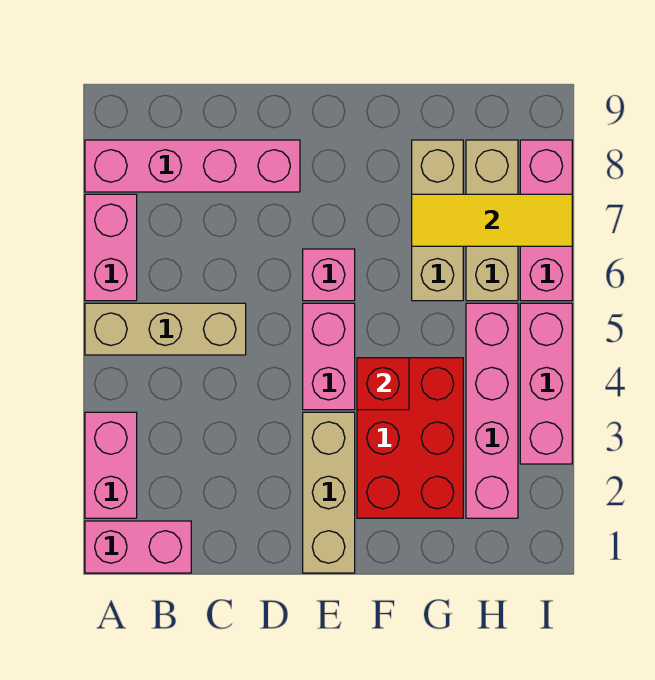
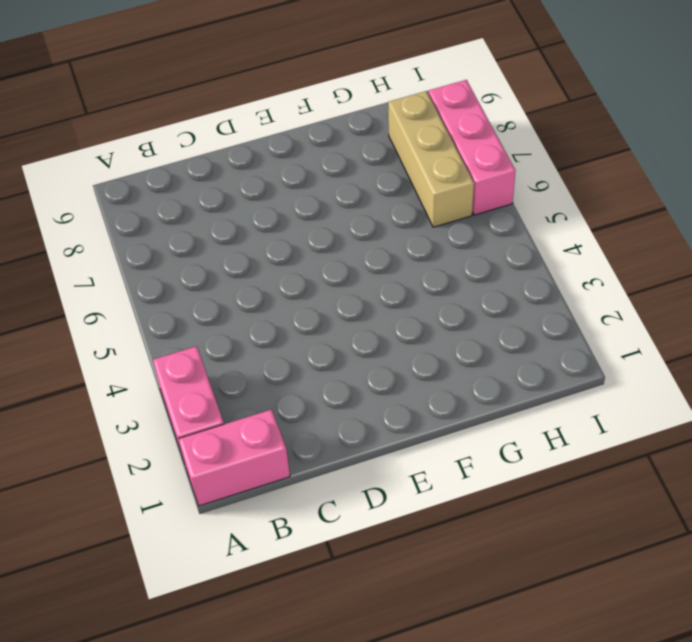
none -> tan 1x3 brick [85,303,246,355]
none -> pink 1x2 brick [85,194,137,301]
none -> pink 1x4 brick [85,140,300,192]

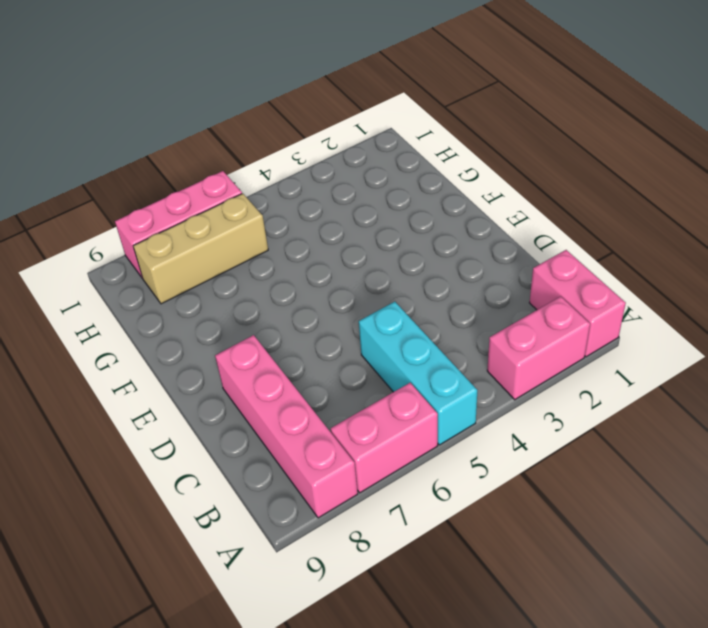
cyan 1x3 brick [359,302,477,445] -> tan 1x3 brick [85,303,246,355]
none -> tan 1x3 brick [303,412,355,573]
none -> pink 1x2 brick [303,303,355,410]
none -> pink 1x1 brick [303,249,355,301]

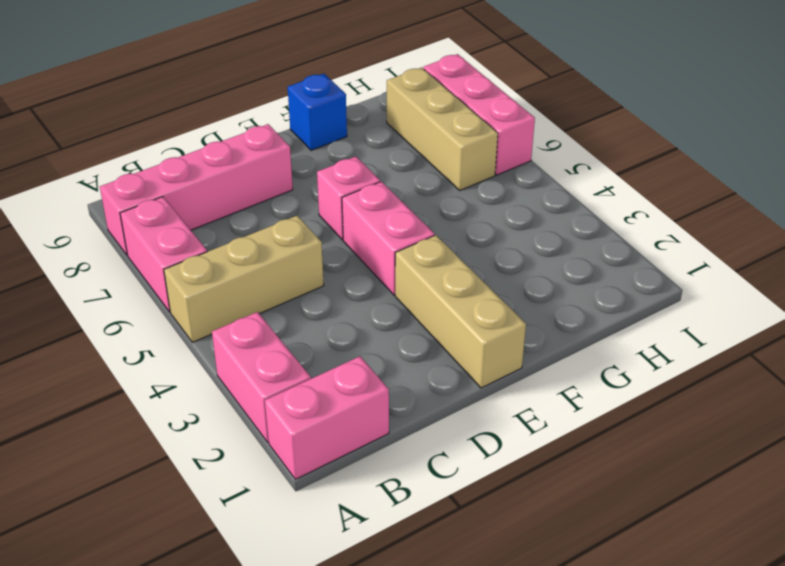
blue 1x1 brick [288,74,347,150] -> none
none -> red 2x3 brick [357,358,463,518]
none -> tan 1x3 brick [412,140,463,301]
none -> pink 1x4 brick [466,303,518,518]

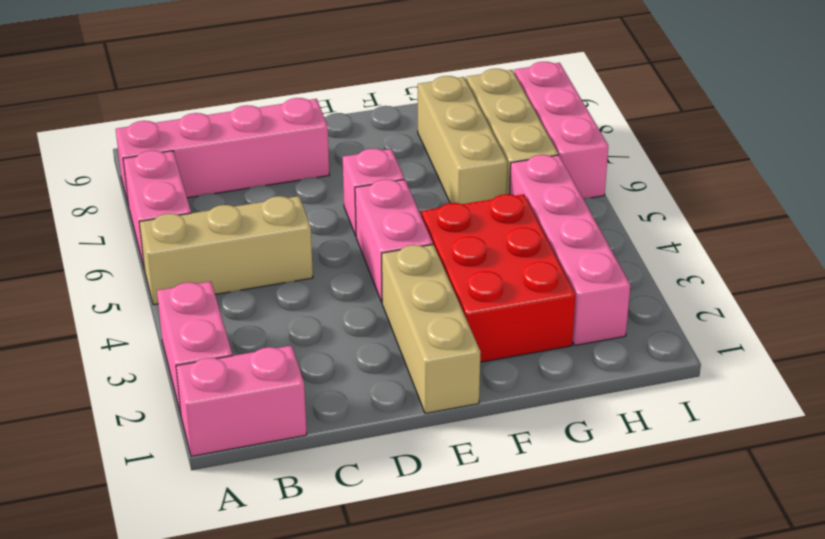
none -> pink 1x3 brick [520,303,572,464]
none -> red 1x1 brick [357,358,409,410]
none -> yellow 1x3 tile [412,194,572,246]

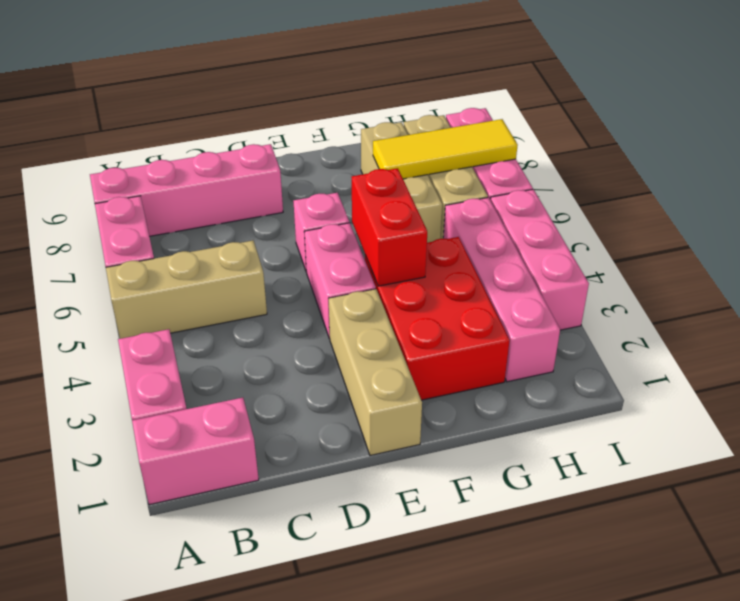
red 1x2 brick [352,168,427,286] -> red 1x1 brick [357,358,409,410]

